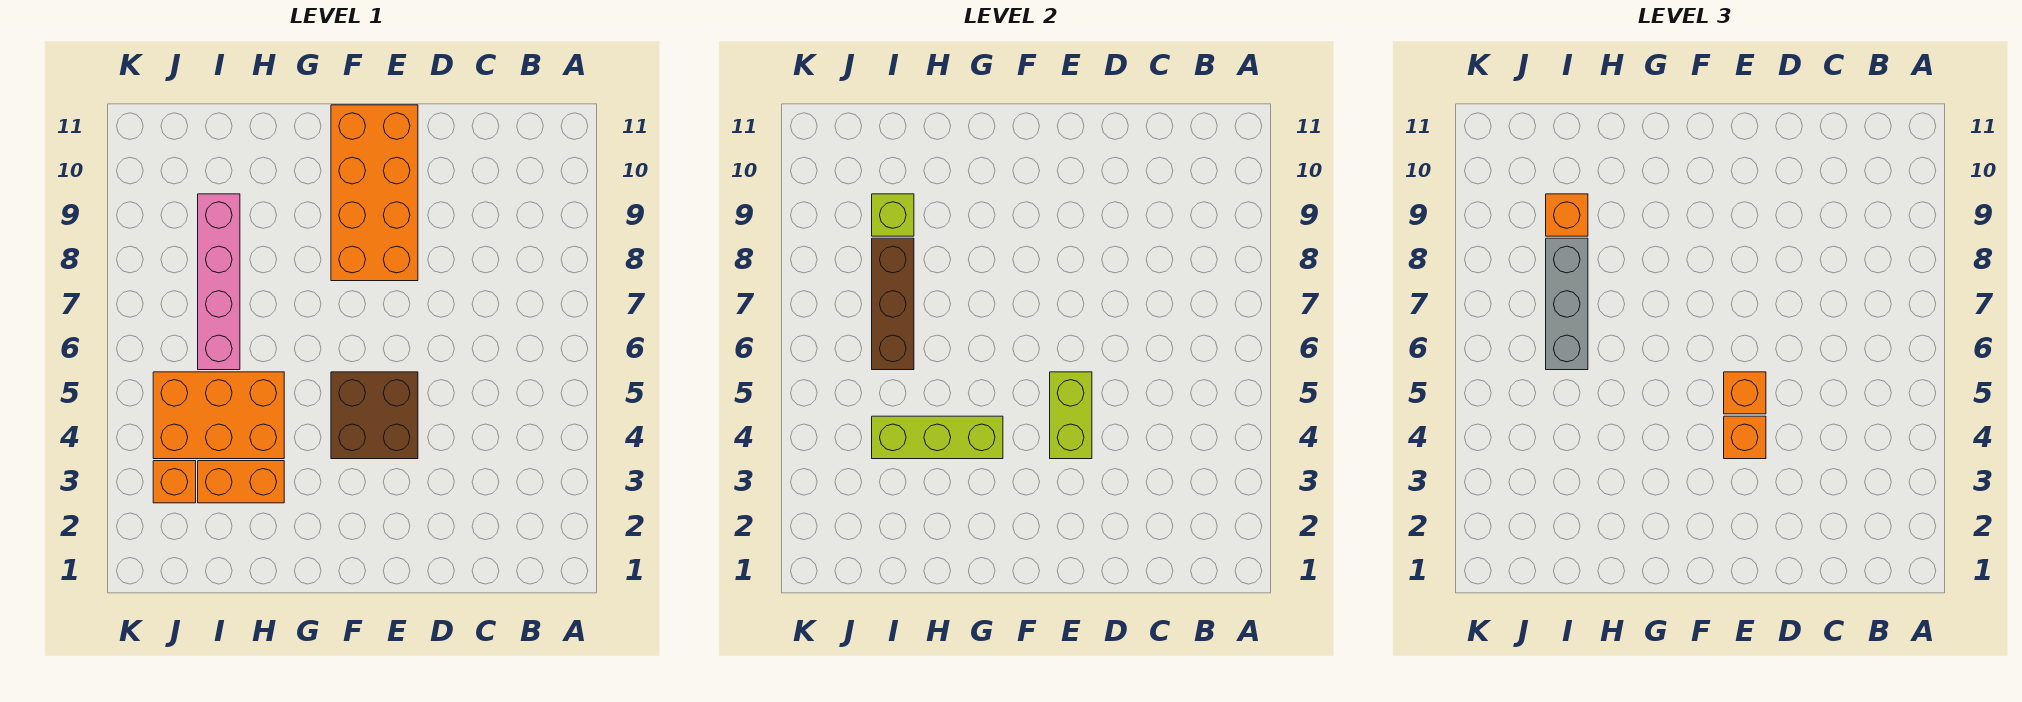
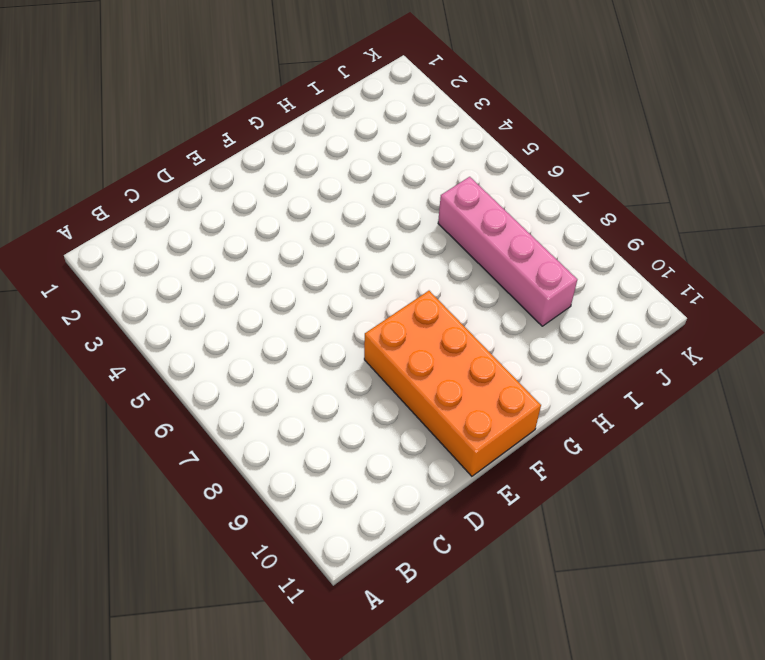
none -> brown 2x2 brick [331,372,418,459]
none -> orange 1x2 brick [198,461,284,503]
none -> orange 2x3 brick [153,372,284,459]

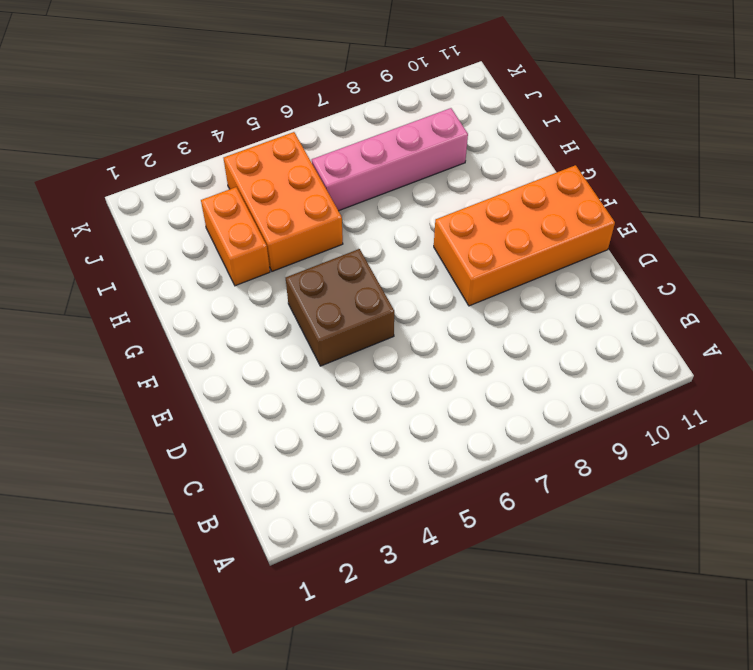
none -> orange 1x1 brick [153,461,196,503]
none -> lime 1x2 brick [1050,372,1092,459]
none -> lime 1x3 brick [872,416,1003,459]

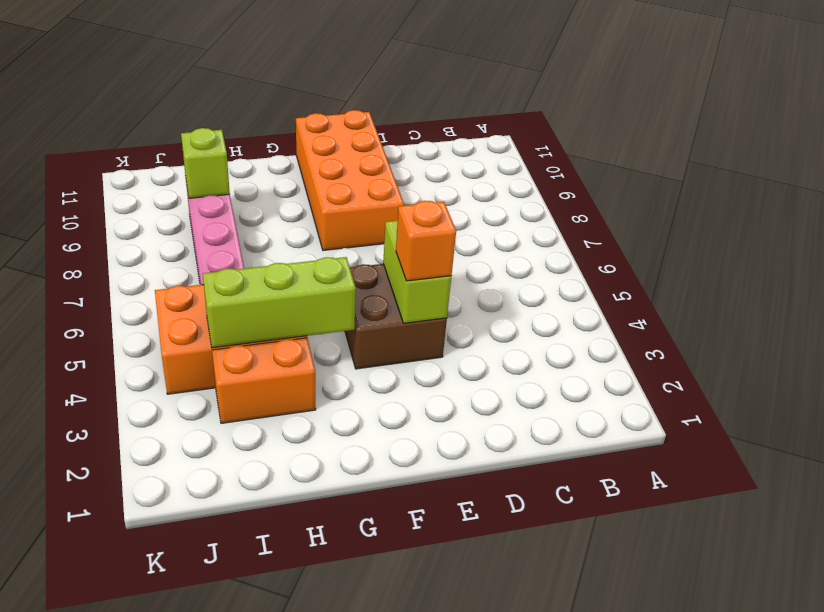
none -> orange 1x1 brick [153,461,196,503]
none -> brown 1x3 brick [872,238,914,370]
none -> orange 1x1 brick [1724,372,1766,414]

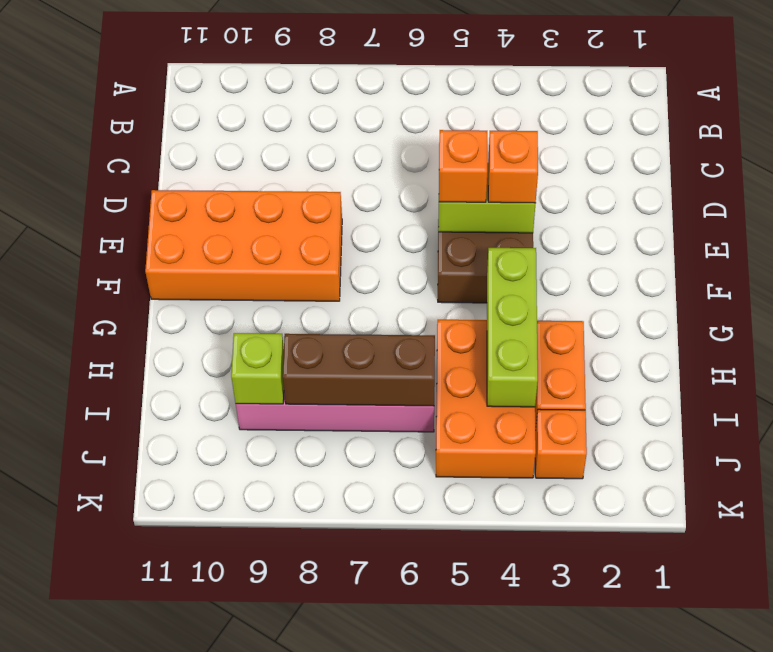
none -> grey 1x3 brick [1546,238,1588,370]
none -> orange 1x1 brick [1546,194,1588,236]

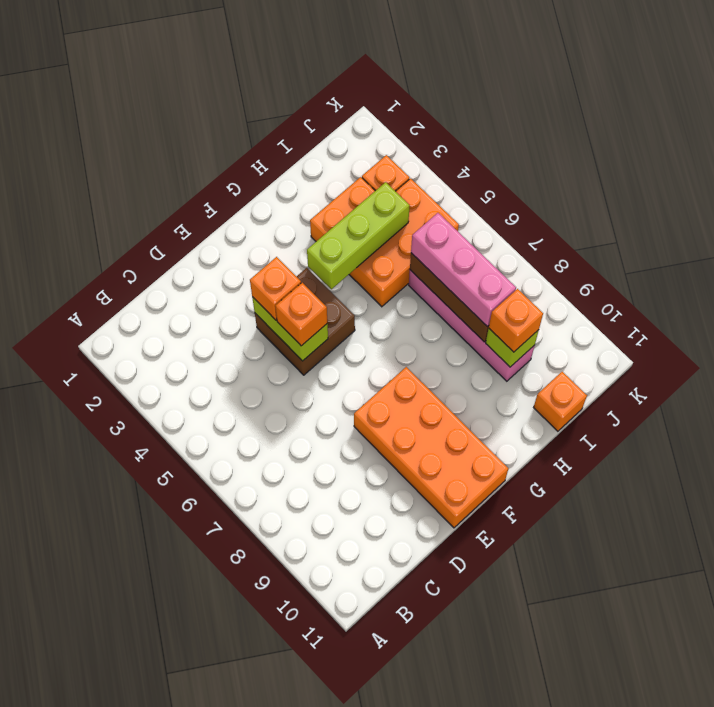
pink 1x3 brick [411,213,516,327] -> grey 1x3 brick [1546,238,1588,370]
orange 1x1 brick [534,372,587,431] -> none

